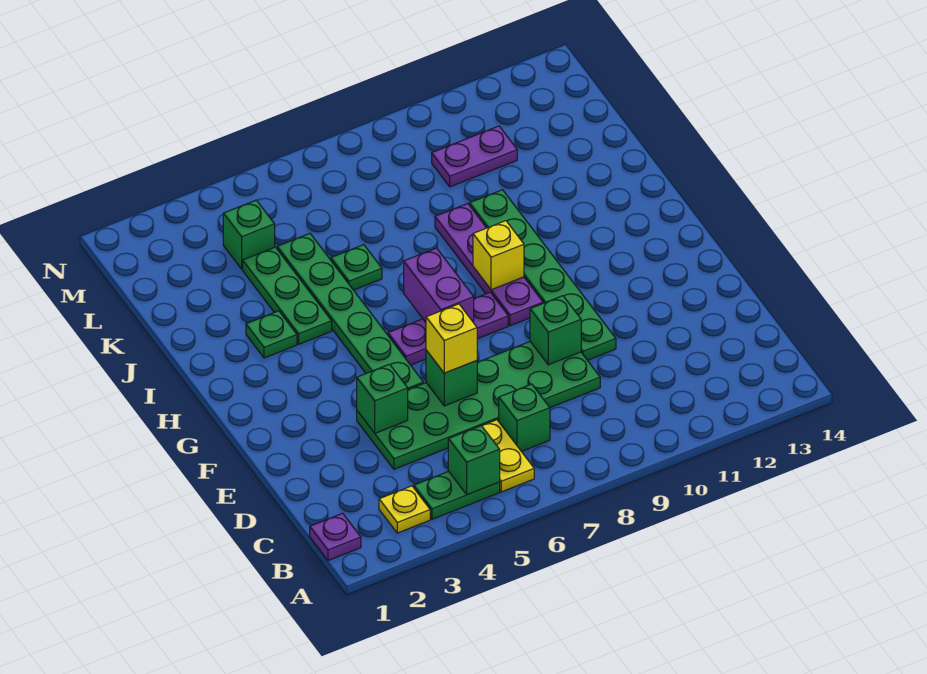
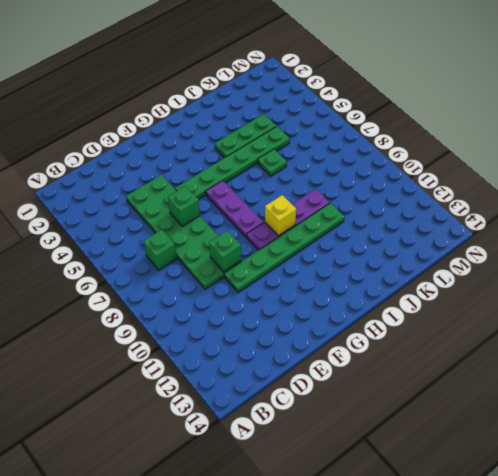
none -> purple 1x1 plate [310,513,361,561]
none -> yellow 1x1 plate [379,486,430,533]
none -> green 1x2 plate [414,471,500,519]

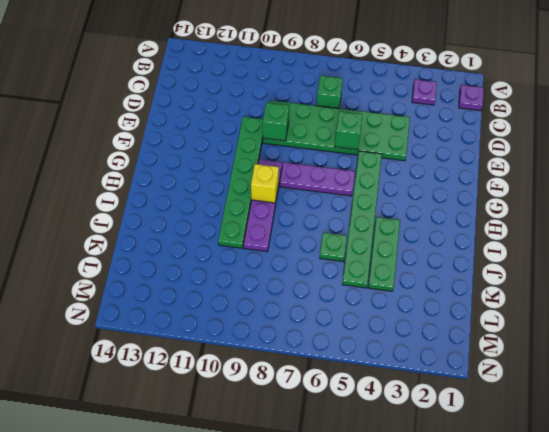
purple 1x1 plate [412,79,437,105] -> yellow 1x1 plate [379,486,430,533]
none -> green 1x2 plate [414,471,500,519]
none -> yellow 1x2 plate [482,420,534,492]
none -> green 1x1 plate [246,311,297,358]

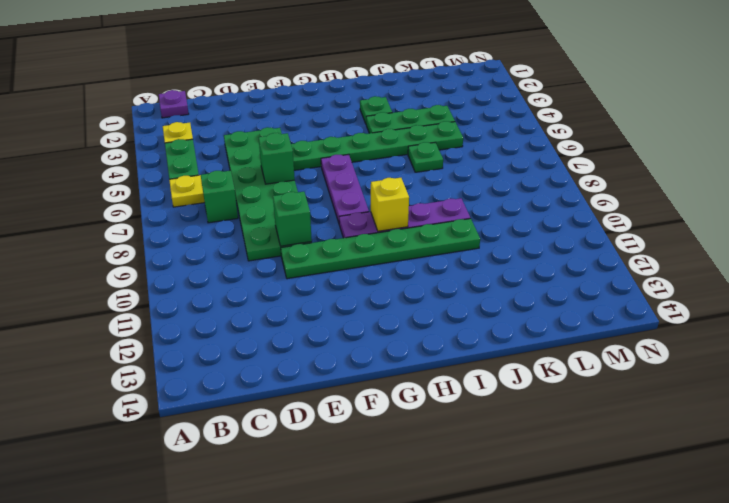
none -> green 1x1 brick [223,200,275,269]
none -> purple 1x2 plate [432,126,517,187]
none -> green 1x1 brick [448,426,500,495]

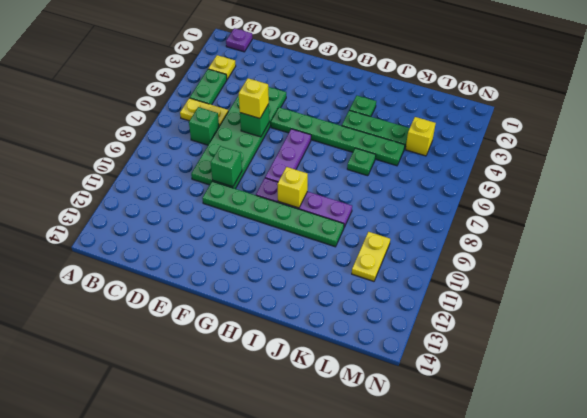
yellow 1x1 brick [405,117,436,156] -> green 1x1 brick [223,200,275,269]
yellow 1x2 plate [352,232,390,281] -> purple 1x2 plate [432,126,517,187]
none -> green 1x1 brick [448,426,500,495]
none -> green 1x1 brick [357,364,408,433]
none -> purple 1x2 brick [404,248,474,323]

